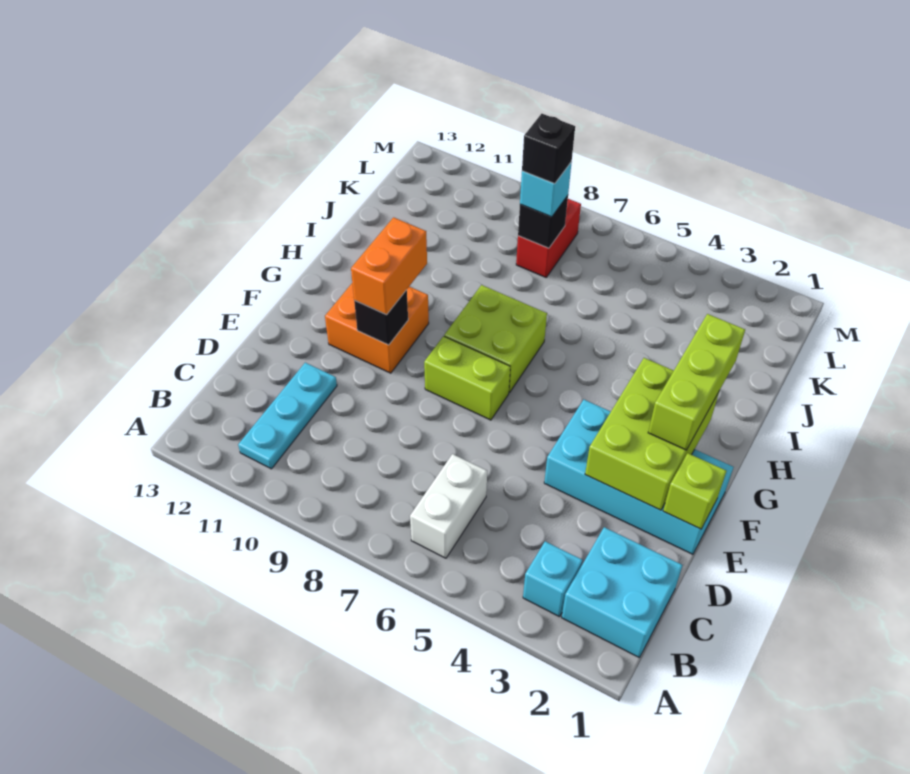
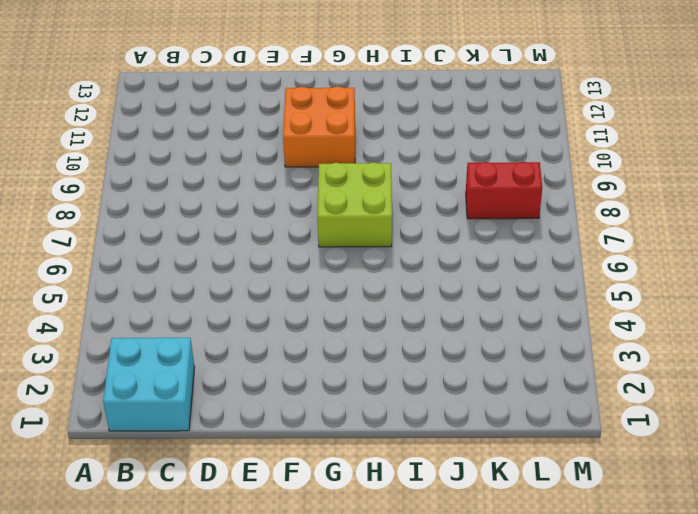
none -> cyan 1x1 brick [523,541,582,617]
none -> white 1x2 brick [410,454,487,558]
none -> cyan 1x3 plate [238,363,337,469]

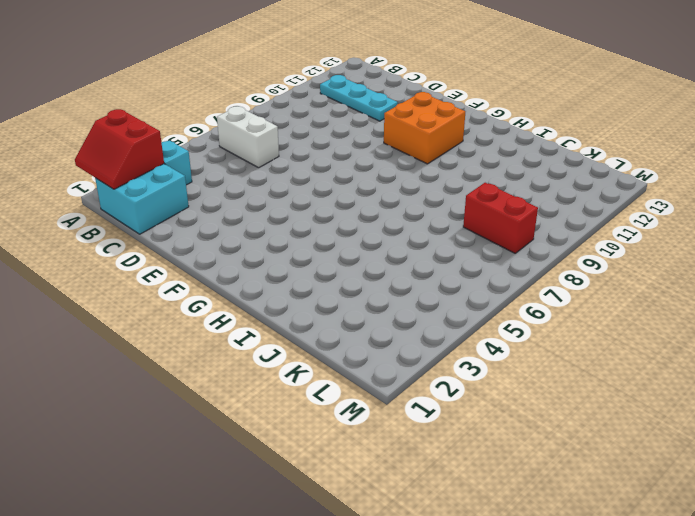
red 2x2 slope [75,109,164,189] -> none
none -> cyan 2x4 brick [544,400,733,554]
none -> lime 1x2 brick [424,336,510,420]
none -> lime 2x2 brick [444,285,547,393]

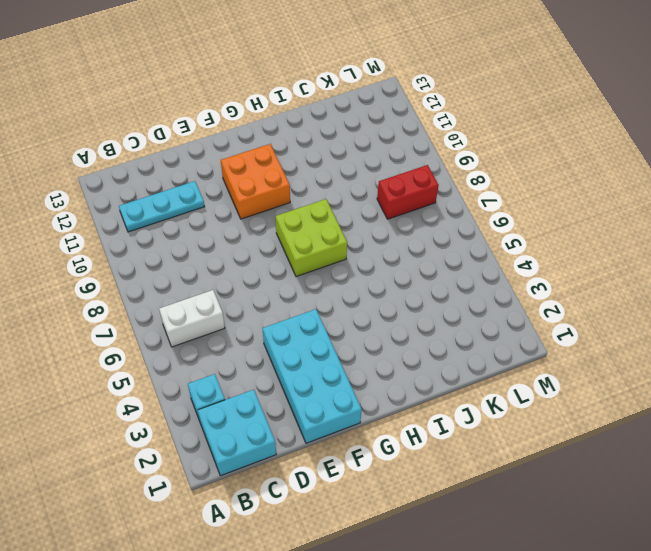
none -> lime 1x2 brick [424,336,510,420]
none -> lime 1x1 brick [663,453,726,529]
none -> lime 2x3 brick [585,358,719,510]

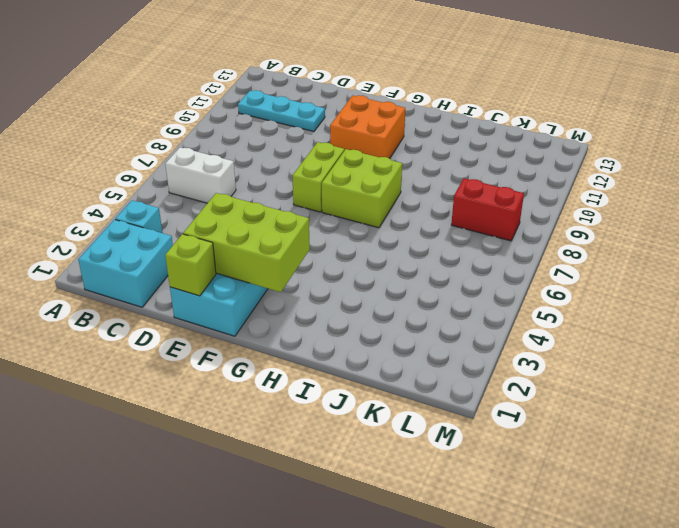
none -> black 1x1 brick [354,290,408,345]
none -> black 1x1 brick [518,196,568,248]
none -> lime 1x3 brick [648,314,745,450]

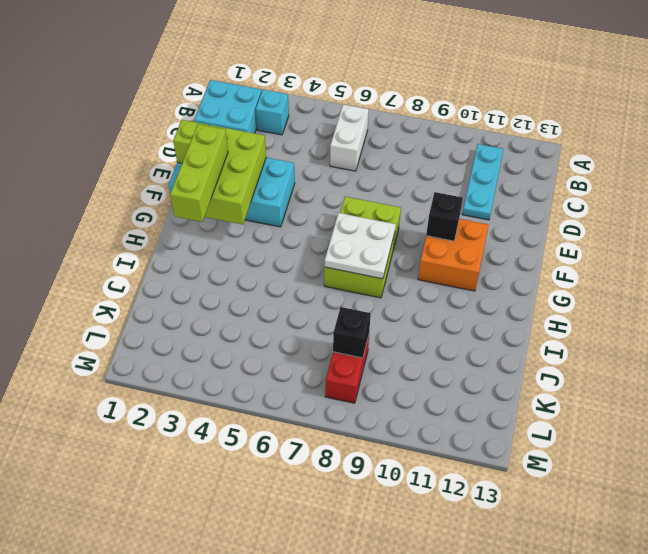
white 2x2 plate [324,213,396,279] -> none
none -> orange 1x2 brick [351,217,427,315]
none -> cyan 1x1 brick [520,162,572,217]
none -> black 1x1 brick [522,114,575,184]

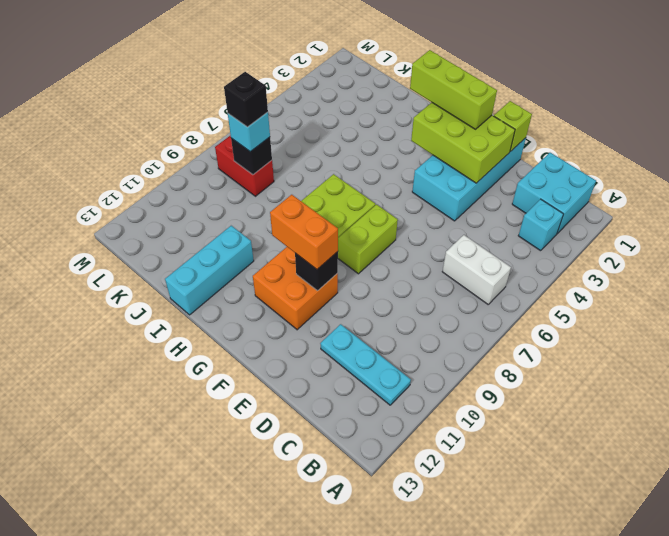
cyan 1x3 brick [165,226,254,315] -> none

